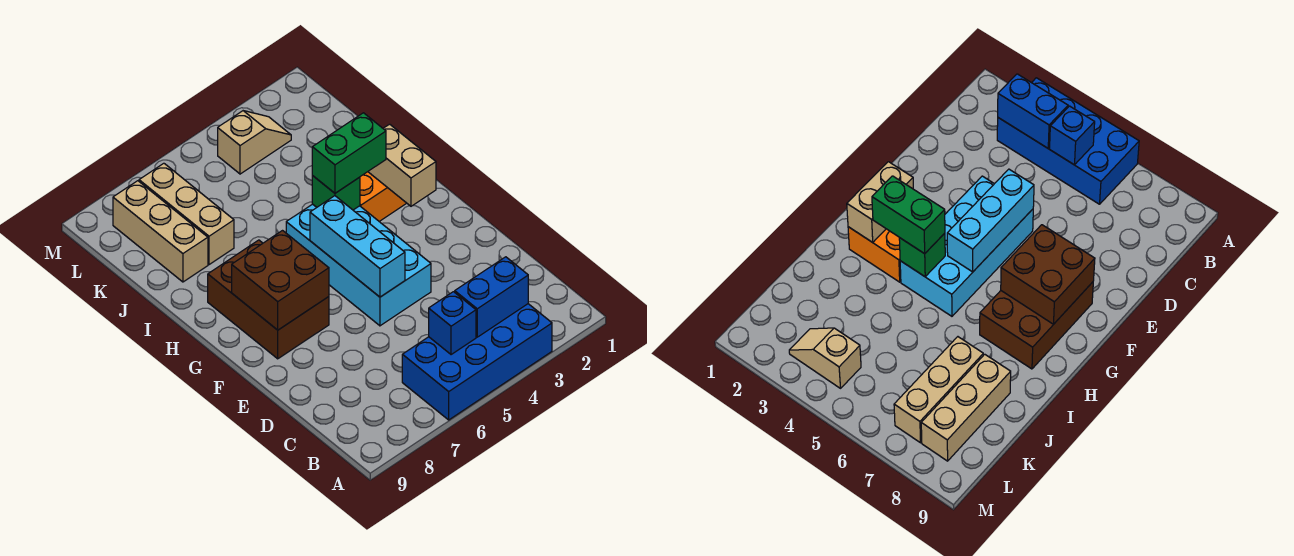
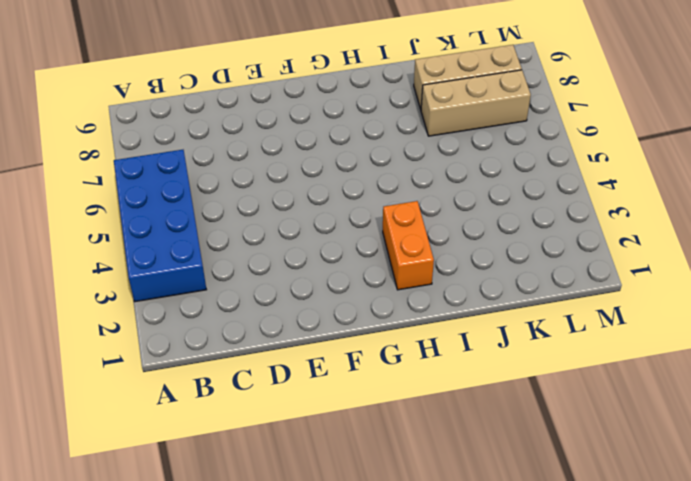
none -> cyan 2x4 brick [286,204,431,326]
none -> brown 2x3 brick [208,240,329,359]
none -> tan 1x2 slope [218,111,291,174]

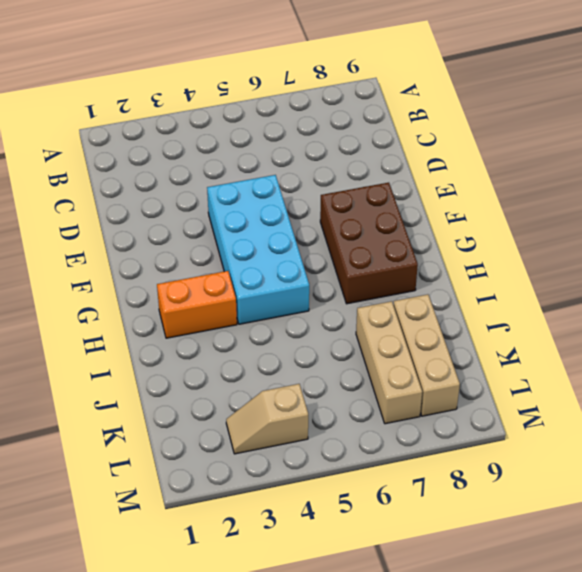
none -> blue 2x4 brick [402,304,552,420]
none -> blue 1x2 brick [455,257,528,337]
none -> blue 1x1 brick [429,292,476,355]

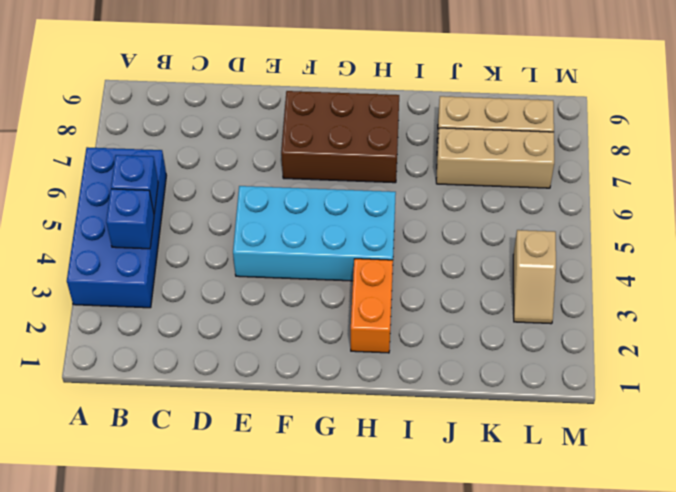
blue 1x1 brick [106,189,154,249] -> blue 1x2 brick [455,257,528,337]
none -> cyan 1x3 brick [310,196,405,297]
none -> brown 2x2 brick [232,231,329,330]
none -> tan 1x2 brick [368,124,436,206]

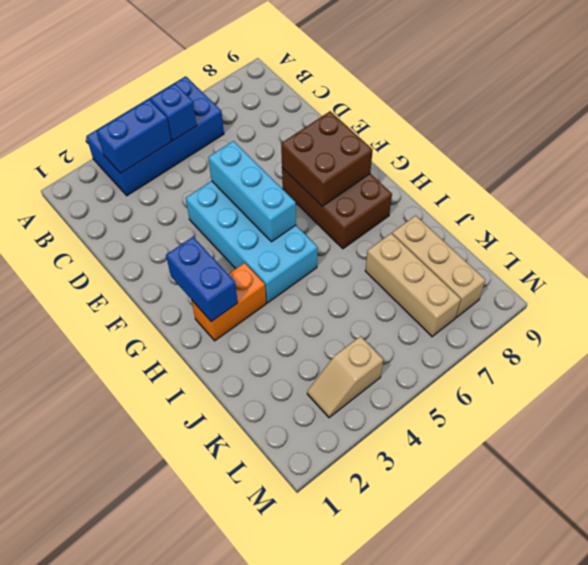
blue 1x2 brick [166,237,238,322] -> tan 1x2 brick [368,124,436,206]
none -> green 1x1 brick [312,176,360,210]
none -> green 1x2 brick [312,113,386,193]

